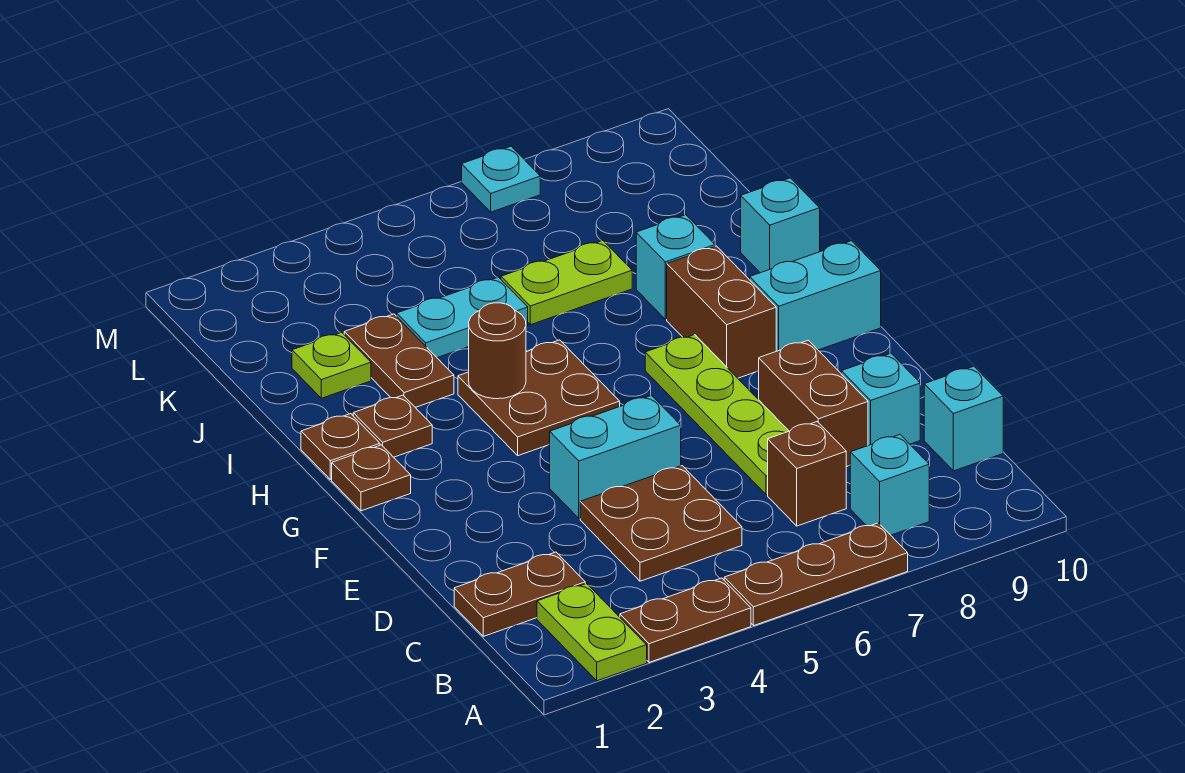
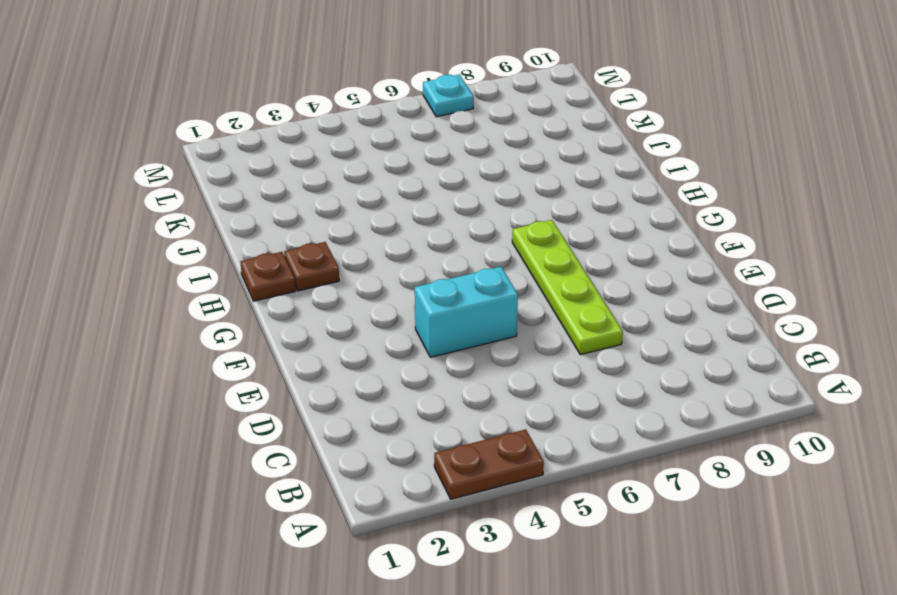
none -> lime 1x2 plate [537,584,647,681]
none -> brown 1x3 plate [724,523,908,626]
none -> cyan 1x1 brick [850,435,929,535]

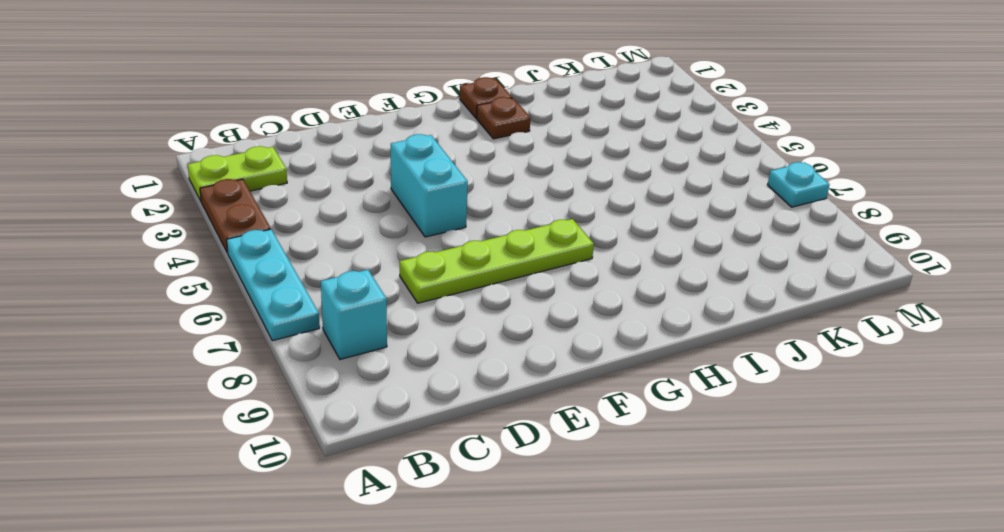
cyan 1x3 plate [227,229,320,341] -> brown 1x3 plate [724,523,908,626]
none -> brown 1x2 plate [454,552,585,636]
none -> brown 2x2 plate [580,466,742,581]
none -> brown 1x1 brick [768,422,846,526]

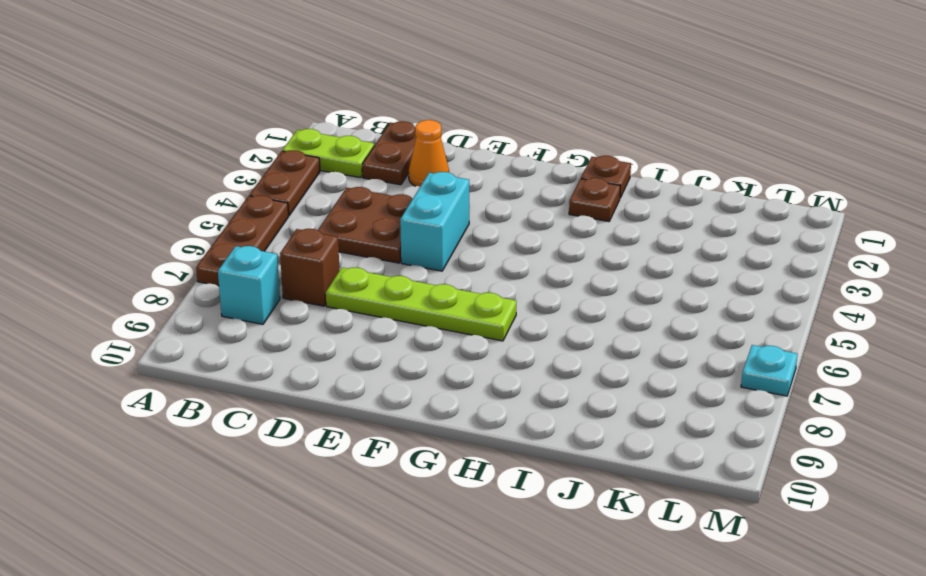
orange 1x1 cone [409,120,449,187] -> none
none -> cyan 1x1 brick [924,366,1003,471]
none -> brown 1x2 brick [758,340,868,467]
none -> cyan 1x1 brick [841,353,920,446]

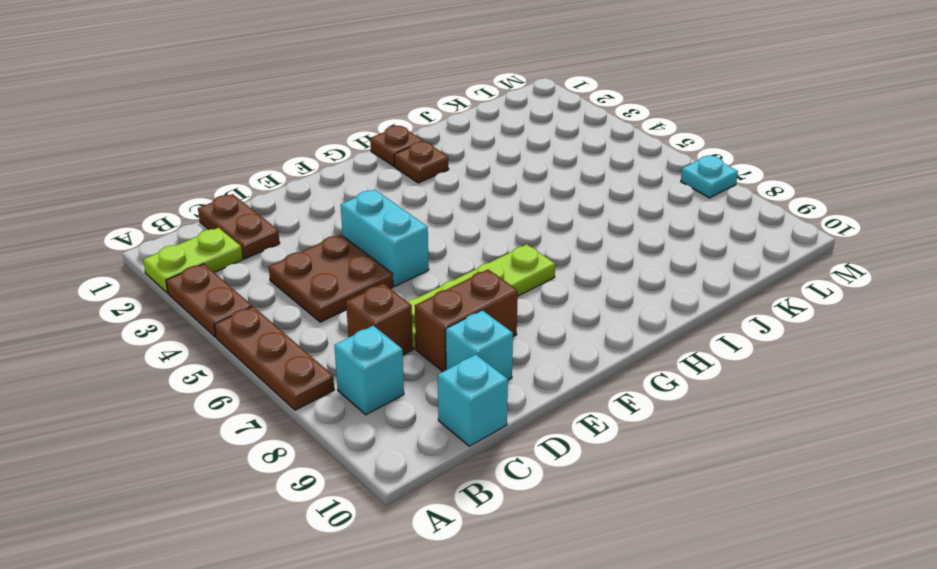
none -> brown 1x1 plate [332,445,411,511]
none -> brown 2x2 plate [458,340,620,456]
none -> brown 1x2 brick [667,246,776,378]

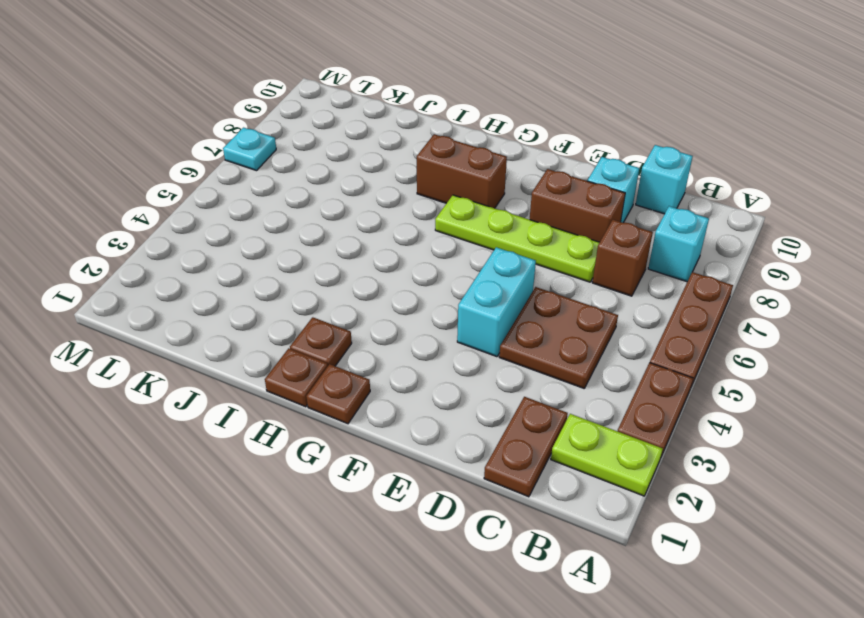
none -> brown 2x2 plate [458,340,620,456]
none -> cyan 1x2 brick [750,241,881,351]
none -> brown 1x2 plate [344,314,454,407]

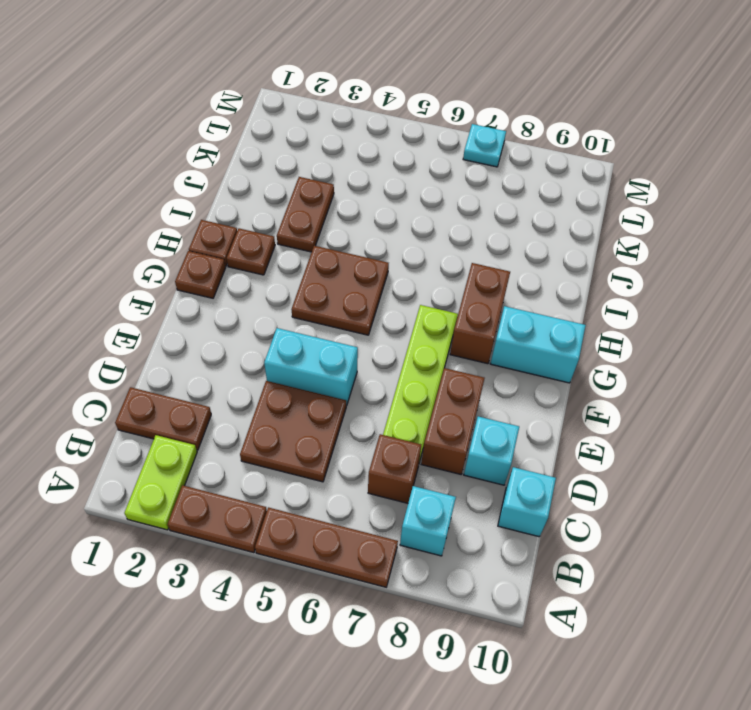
none -> cyan 1x1 brick [636,215,715,319]
none -> cyan 1x1 brick [741,178,820,273]
none -> lime 1x1 plate [292,332,371,398]

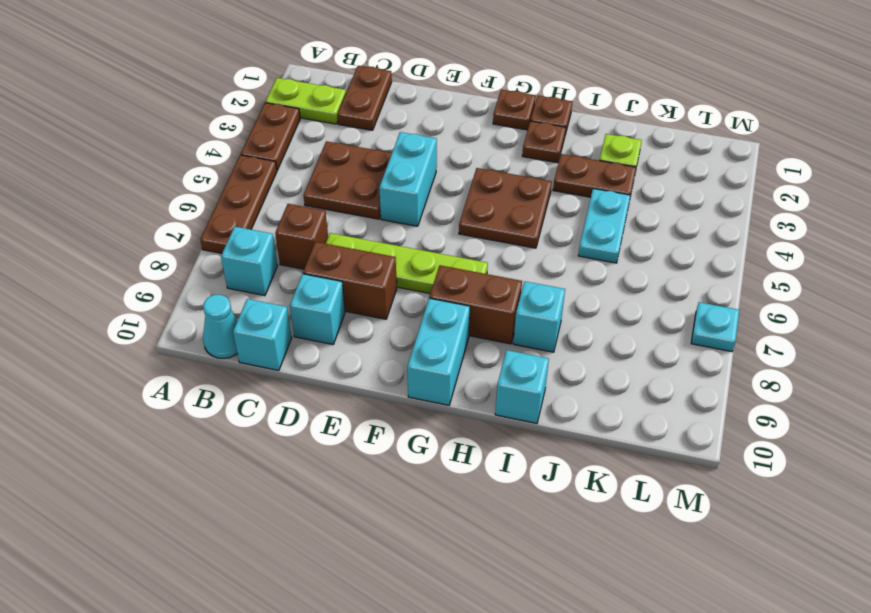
cyan 1x1 cone [203,295,238,358] -> none
none -> lime 1x2 plate [501,241,632,325]
none -> brown 1x1 round brick [469,303,526,399]

